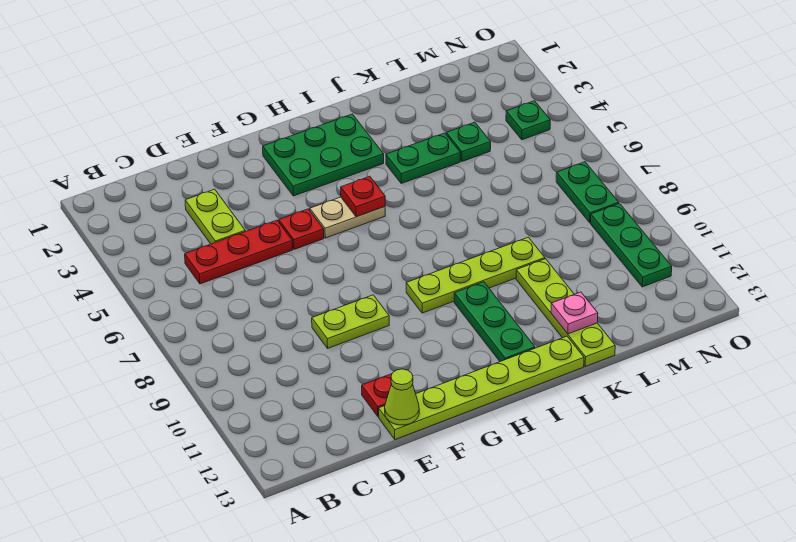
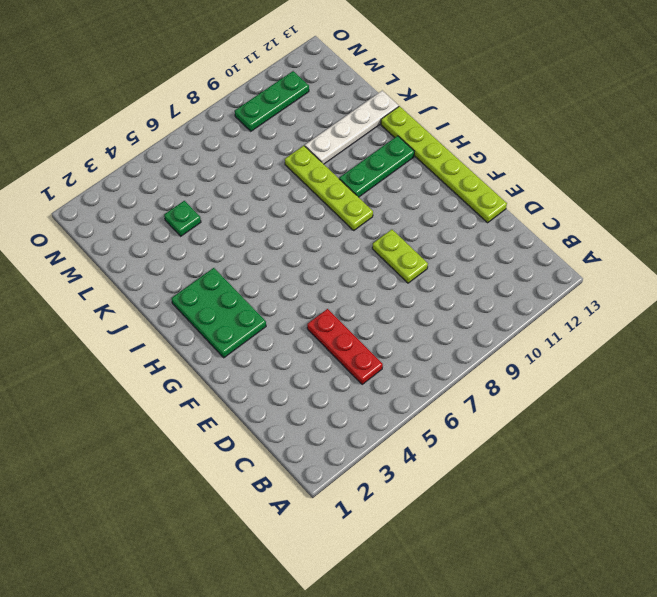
white 1x4 plate [305,91,399,164] -> lime 1x4 plate [516,259,615,366]
none -> lime 1x2 plate [185,189,245,244]
none -> red 1x1 plate [362,374,392,416]
none -> red 1x1 plate [279,209,324,249]

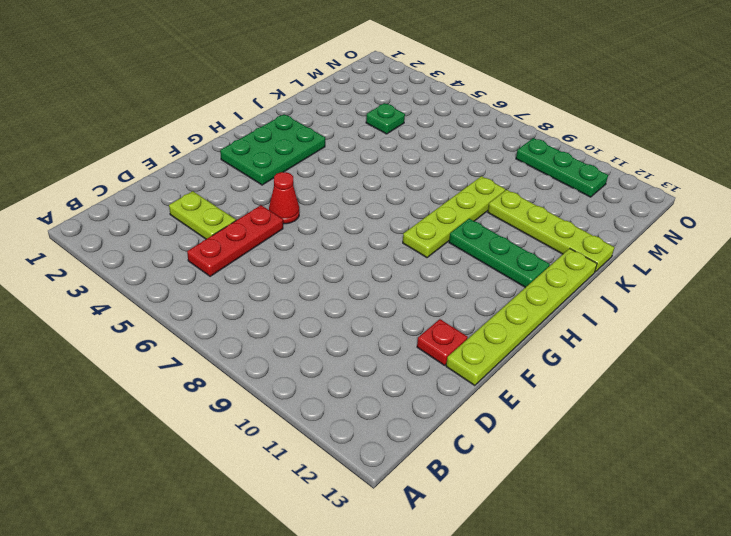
red 1x1 cone [269,172,299,224] -> red 1x1 plate [279,209,324,249]
none -> lime 1x2 plate [312,295,389,348]
none -> tan 1x2 plate [310,197,385,238]
none -> green 1x2 plate [386,133,461,183]

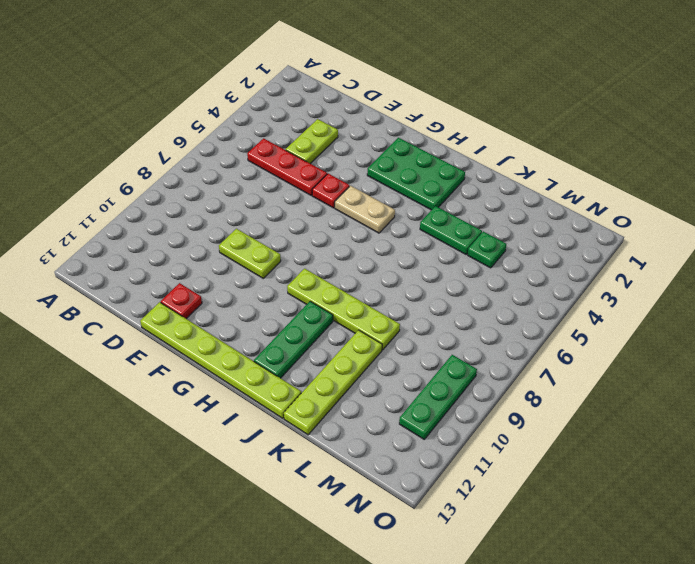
none -> green 1x1 plate [506,101,550,140]
none -> green 1x2 plate [556,162,619,223]
none -> lime 1x1 cone [385,369,419,425]

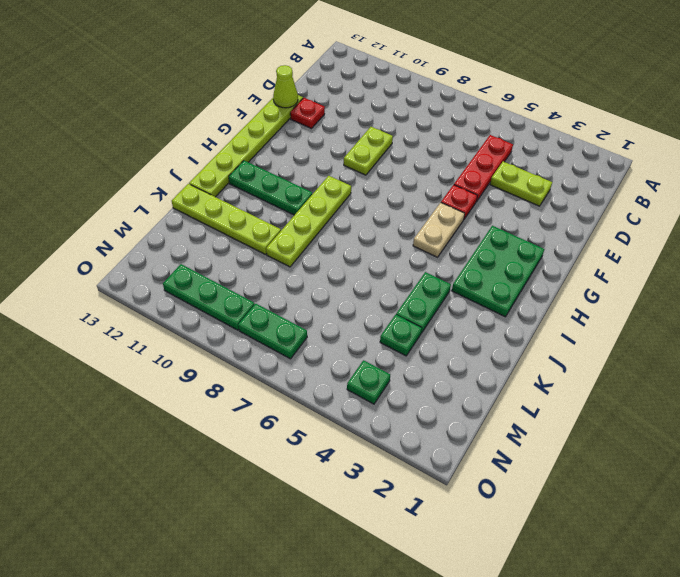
none -> red 1x1 plate [341,176,385,217]
none -> pink 1x1 plate [551,292,598,334]

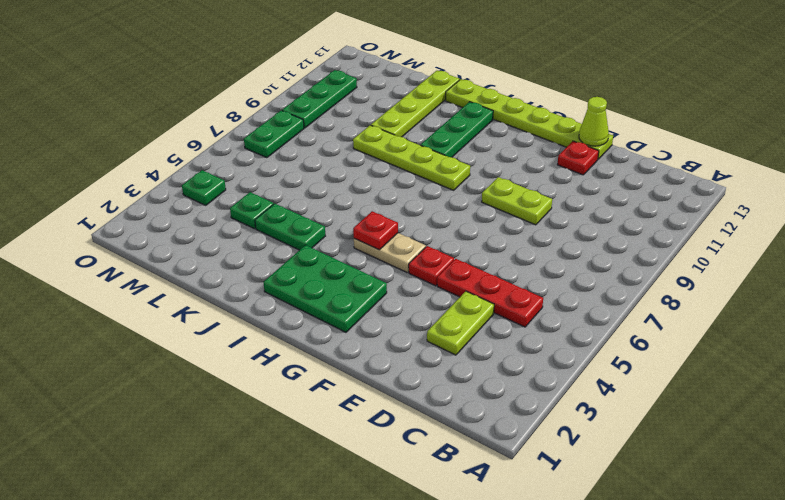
none -> pink 1x1 plate [551,292,598,334]

